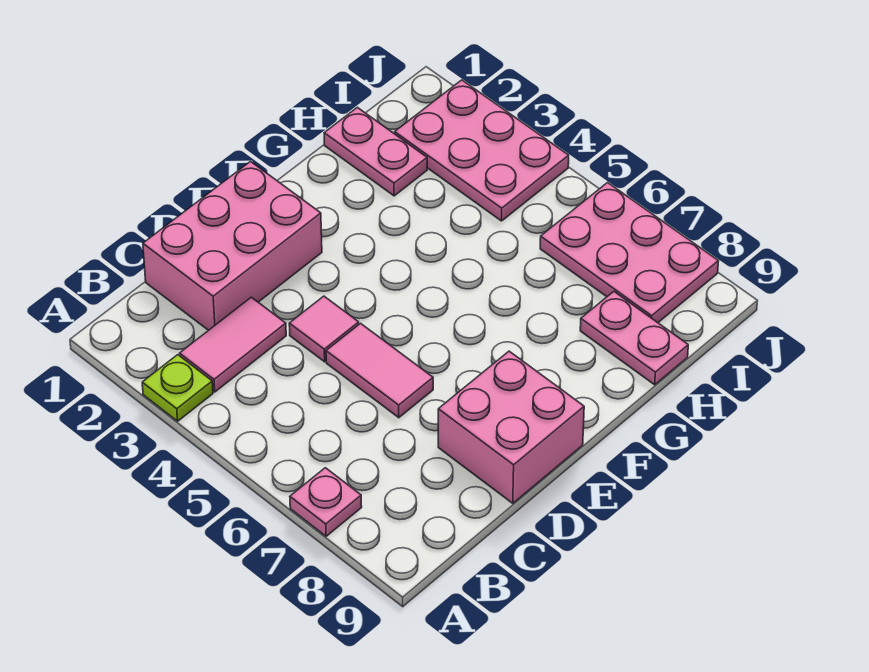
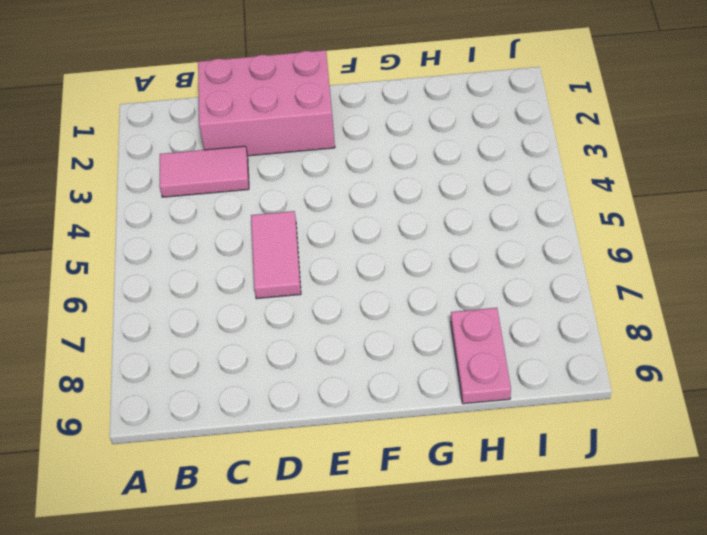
none -> lime 1x1 plate [142,355,213,421]
none -> pink 1x1 plate [290,468,362,536]

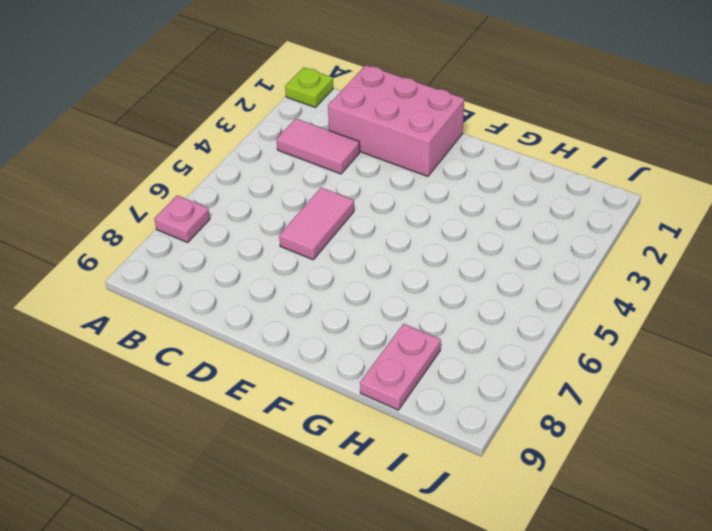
lime 1x1 plate [285,67,333,107] -> lime 1x1 plate moved to [142,355,213,421]
none -> pink 1x1 tile [289,296,359,362]
none -> pink 2x2 brick [438,351,584,503]

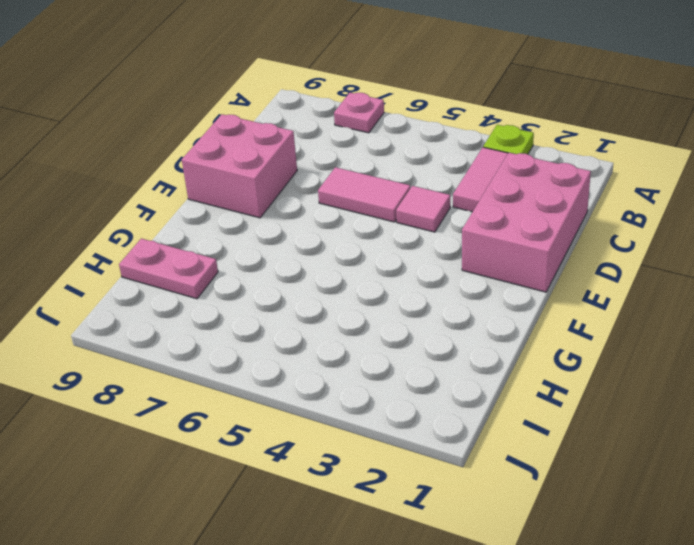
none -> pink 1x2 plate [324,107,427,196]
none -> pink 2x3 plate [395,80,569,221]

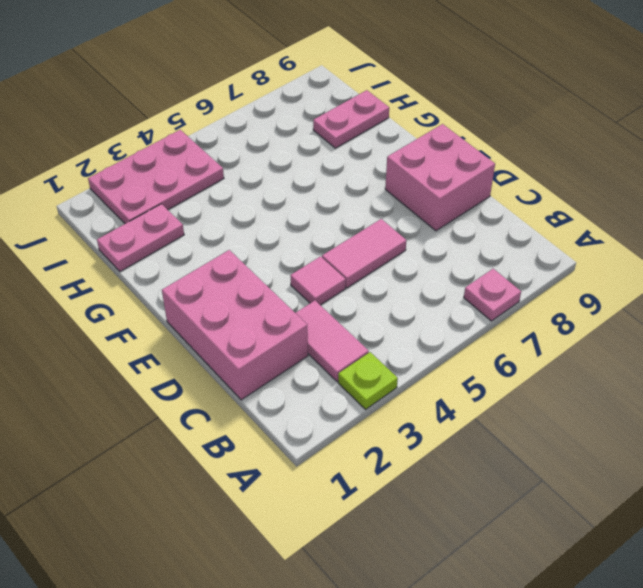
none -> pink 2x3 plate [540,183,718,323]

